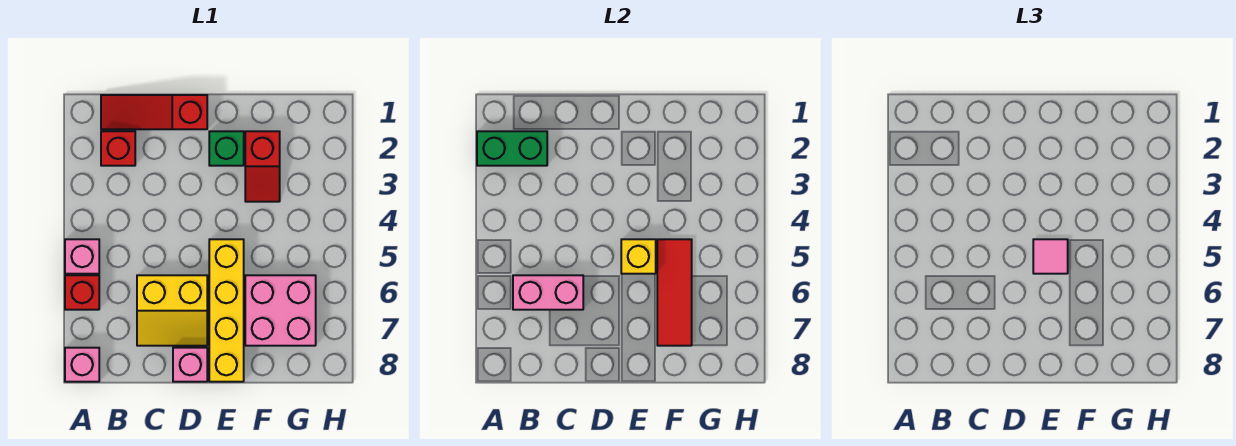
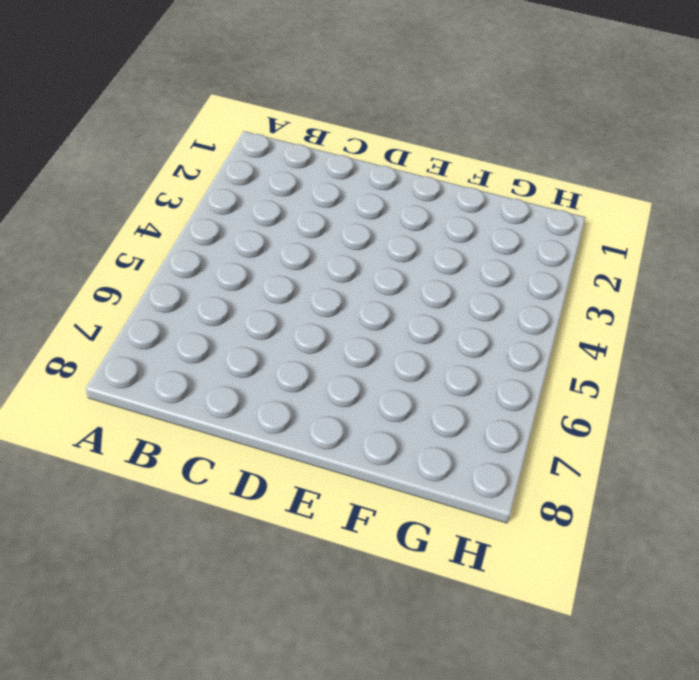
none -> pink 1x1 brick [65,239,99,274]
none -> red 1x1 brick [65,275,99,310]
none -> pink 1x1 brick [65,348,99,382]

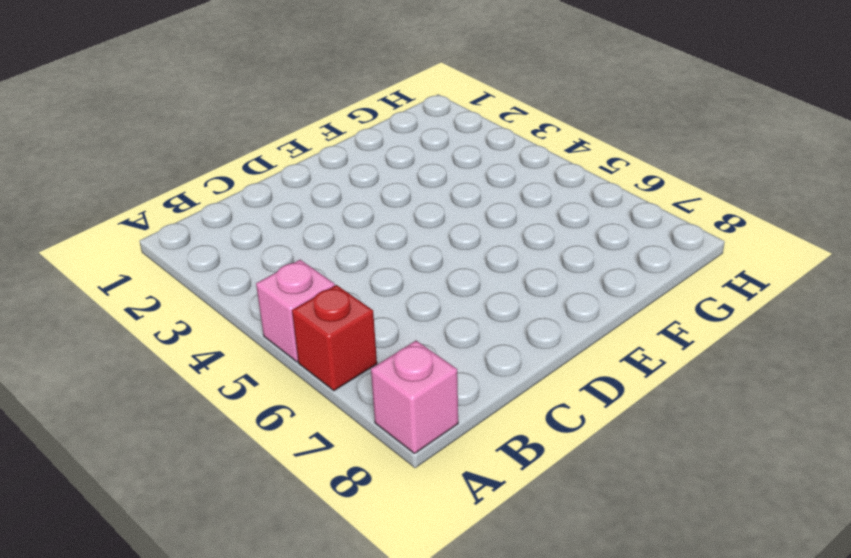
none -> red 1x3 slope [101,95,207,129]
none -> red 1x1 brick [101,131,135,166]
none -> yellow 2x2 slope [137,275,207,346]

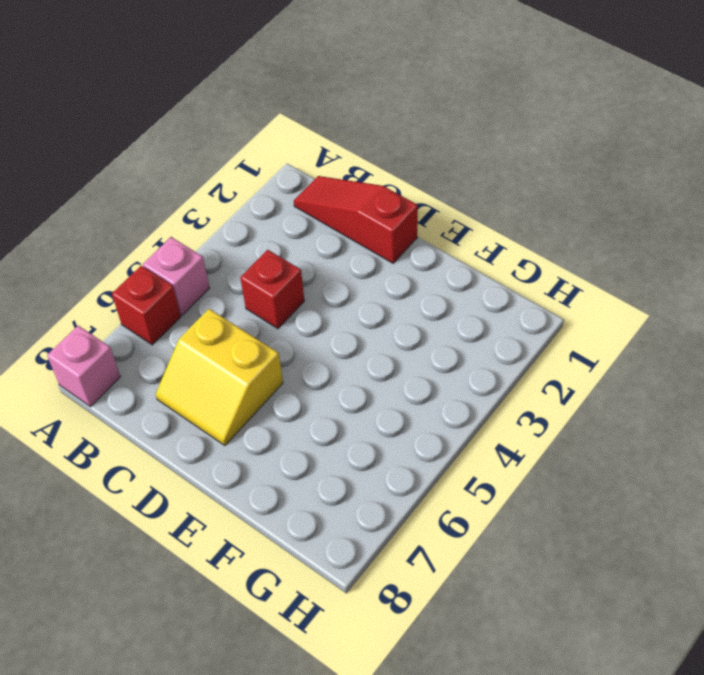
red 1x1 brick [240,250,304,329] -> red 1x1 brick moved to [101,131,135,166]
none -> pink 1x1 brick [173,348,207,382]
none -> green 1x1 brick [209,131,244,166]
none -> yellow 1x4 brick [209,239,244,382]

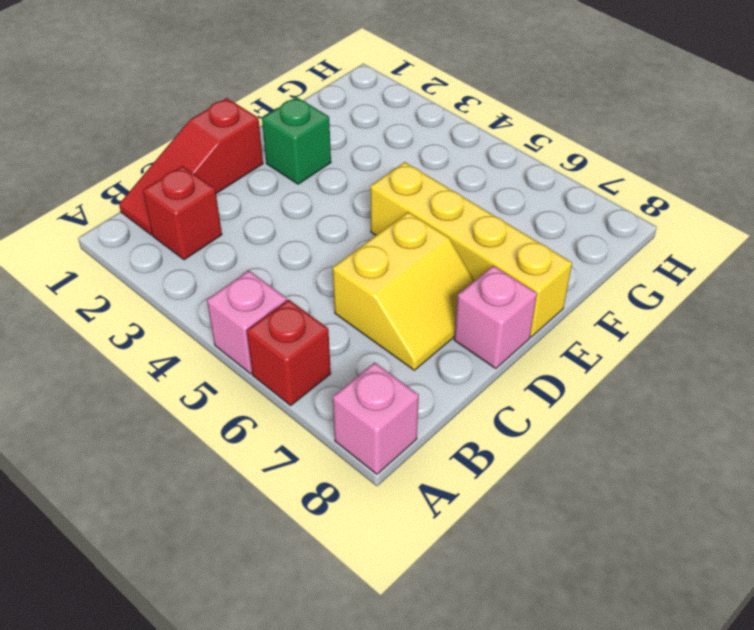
none -> red 1x2 slope [245,131,280,202]
none -> pink 2x2 brick [245,275,316,346]
none -> green 1x2 brick [477,131,547,166]

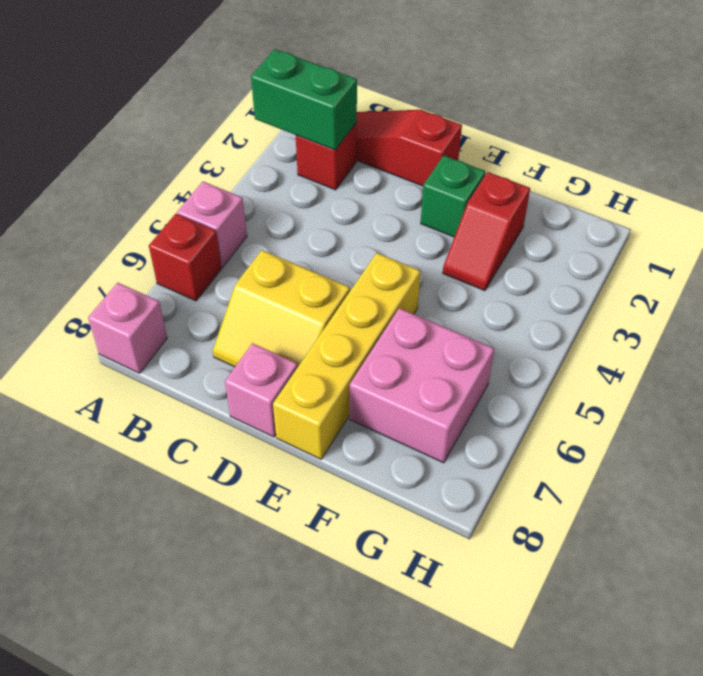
none -> pink 1x2 brick [513,275,583,310]
none -> yellow 1x1 brick [621,239,656,274]
none -> red 1x3 tile [657,239,692,346]

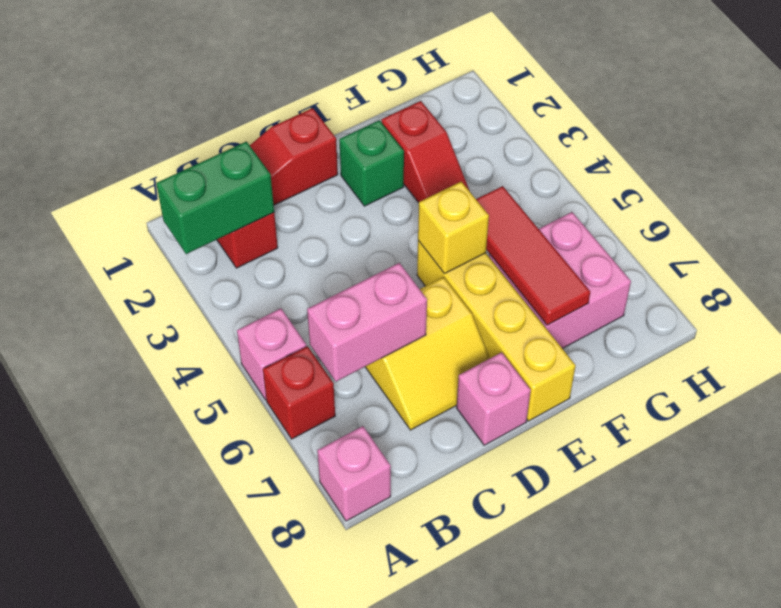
none -> pink 1x1 tile [1033,239,1068,274]

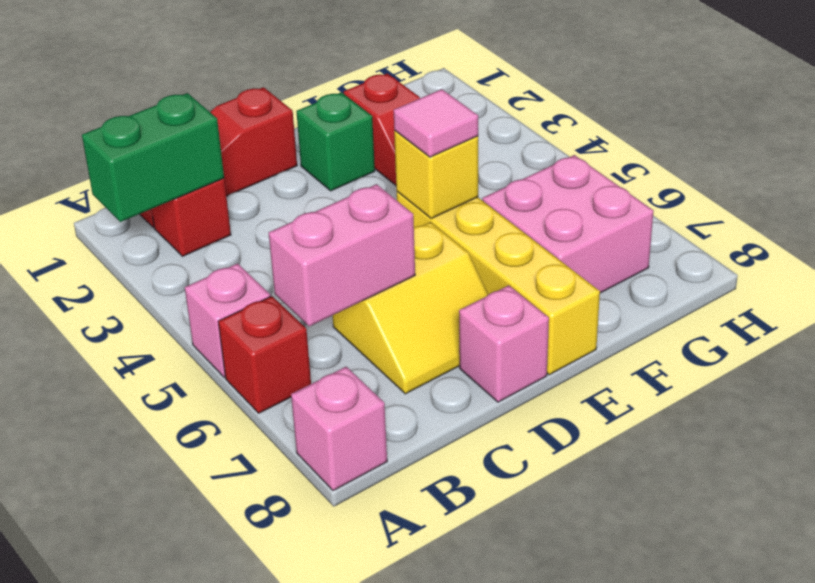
none -> red 1x3 tile [657,239,692,346]

